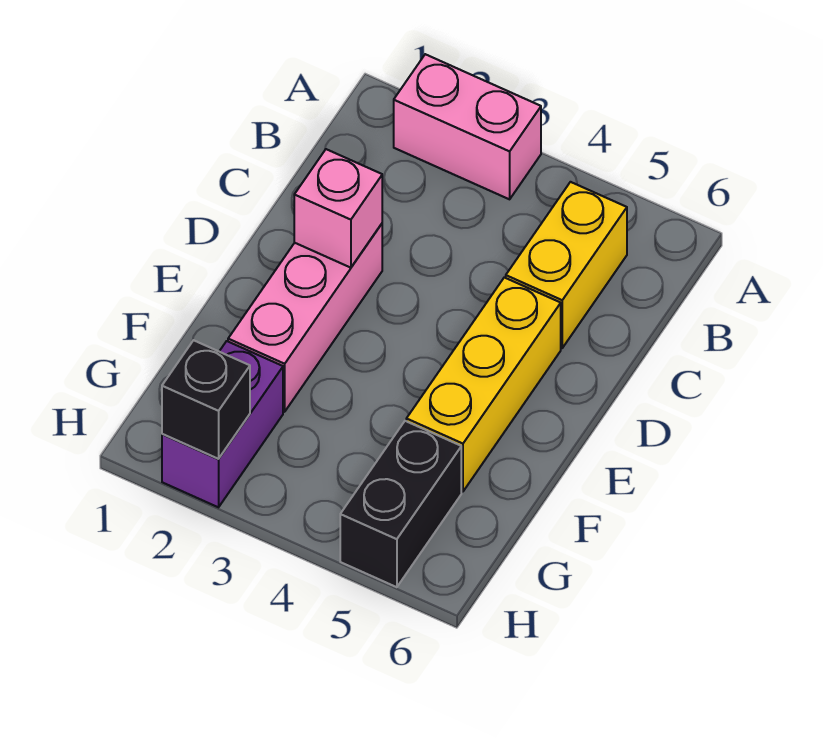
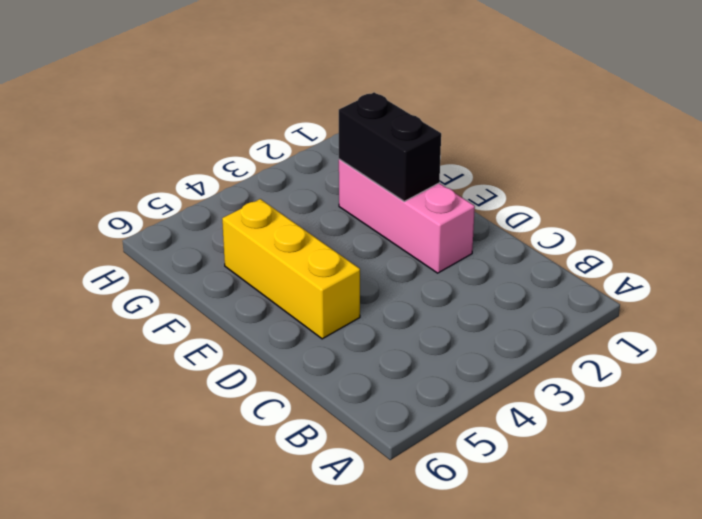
black 1x2 brick [339,92,441,201] -> black 1x2 brick moved to [340,421,461,587]
none -> pink 1x2 brick [394,54,541,199]
none -> yellow 1x2 brick [506,182,627,348]

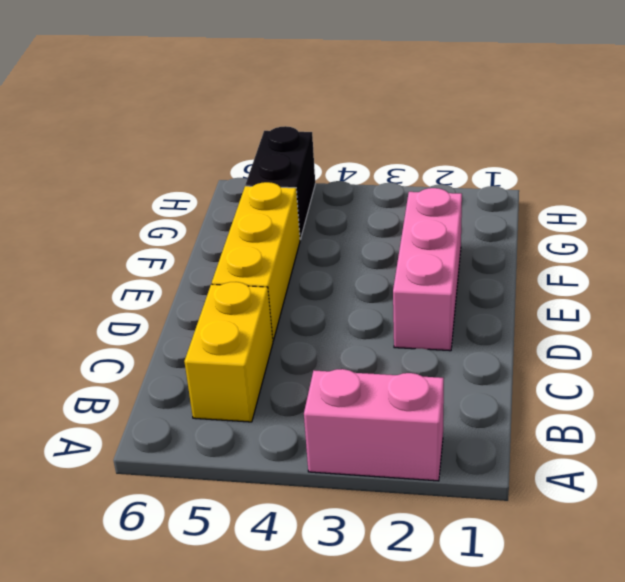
none -> purple 1x2 brick [162,341,283,507]
none -> pink 1x1 brick [294,149,382,268]

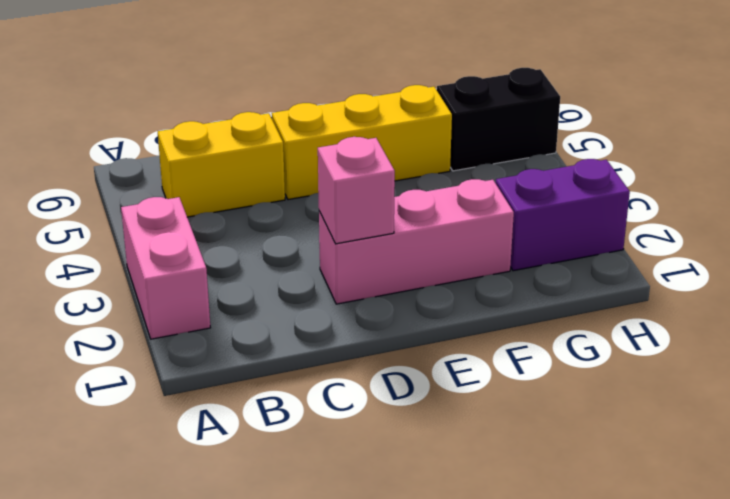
none -> black 1x1 brick [162,340,250,459]

